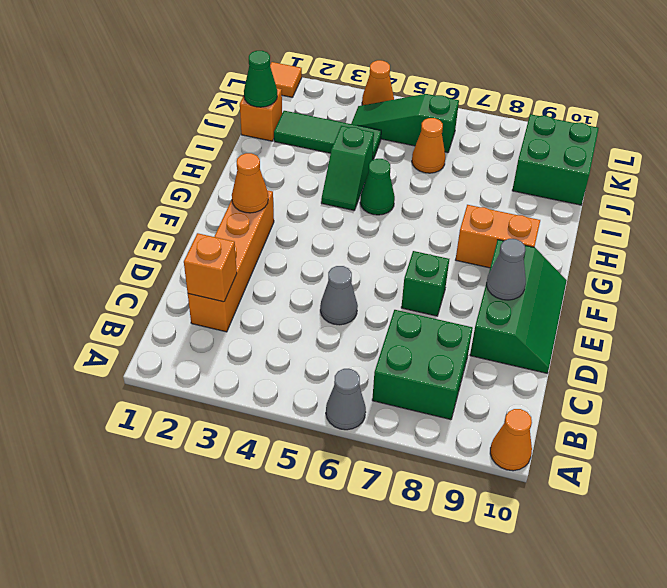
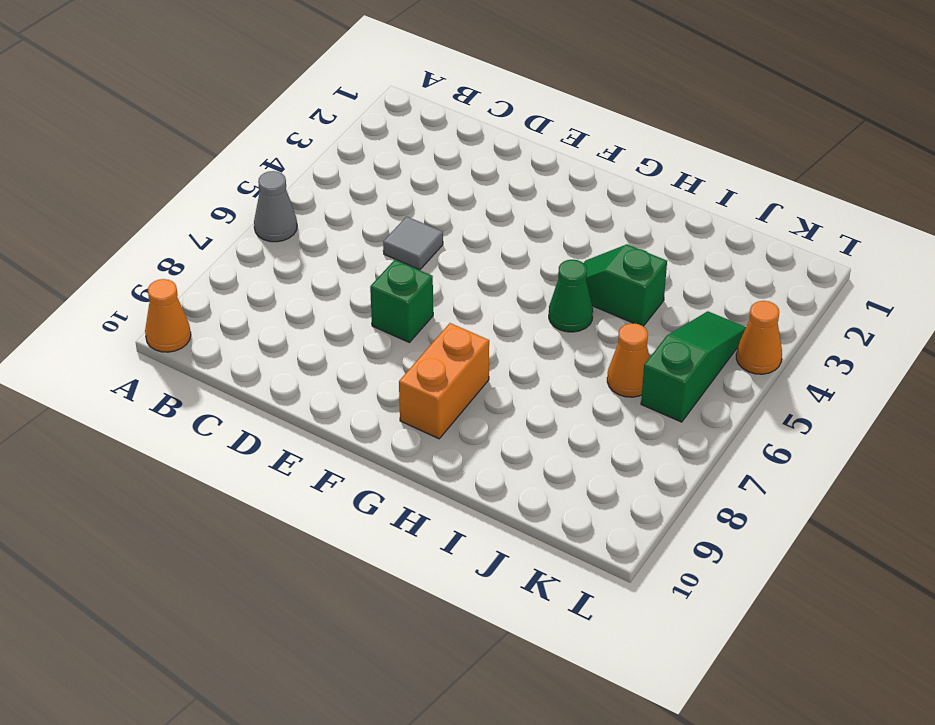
grey 1x1 tile [383,216,443,270] -> grey 1x1 cone [320,266,358,325]
none -> green 2x2 brick [372,310,473,420]
none -> orange 1x4 brick [188,190,274,332]
none -> green 2x3 slope [470,240,567,373]

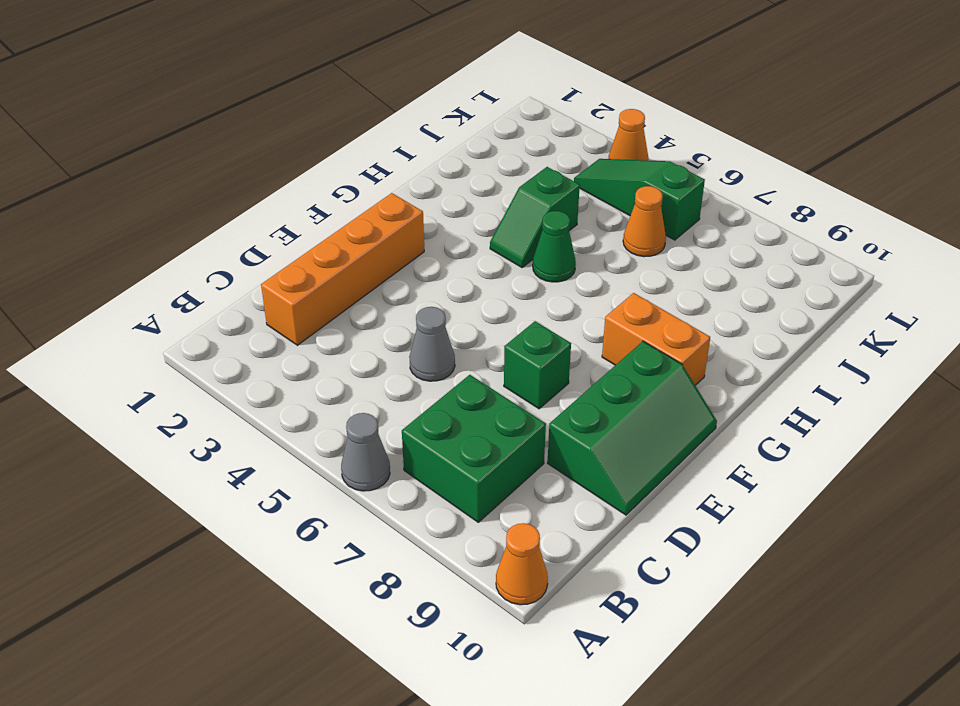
none -> orange 1x1 brick [240,88,282,141]
none -> green 1x3 tile [274,111,381,160]
none -> green 2x2 brick [512,114,599,205]

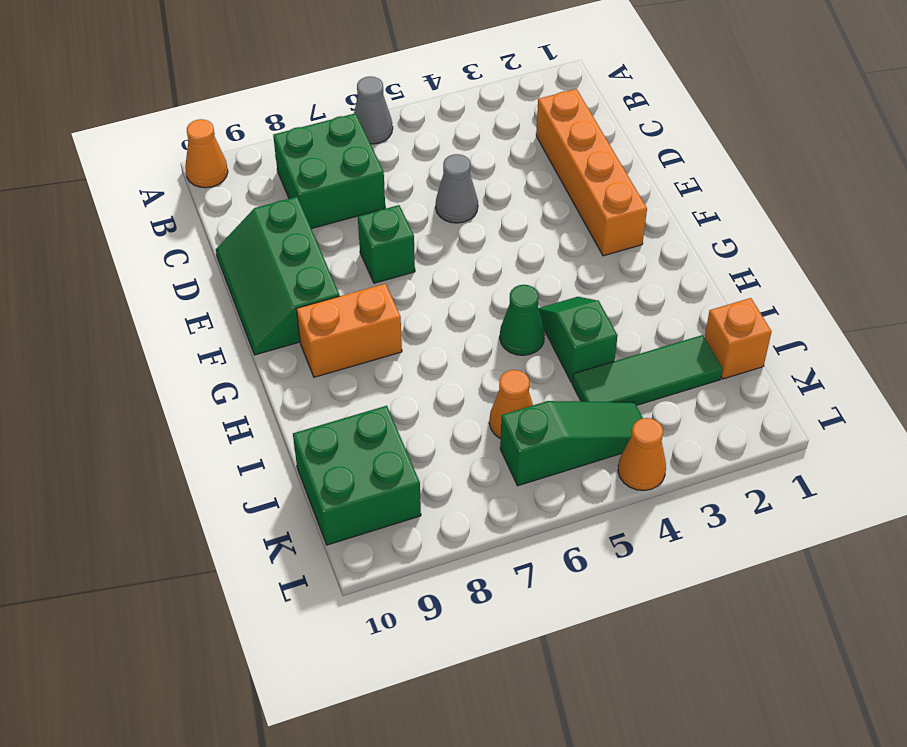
none -> orange 1x1 tile [270,62,302,97]
none -> orange 1x1 brick [184,233,237,302]
none -> grey 1x1 cone [487,239,526,300]

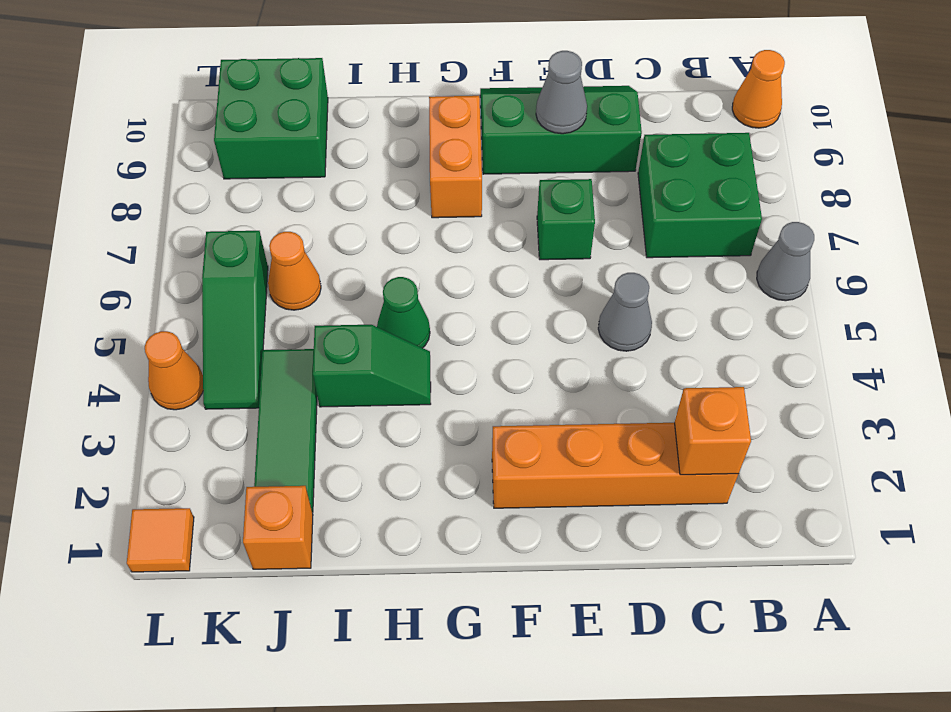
none -> orange 1x1 cone [232,153,268,213]
none -> green 1x1 cone [244,51,277,107]

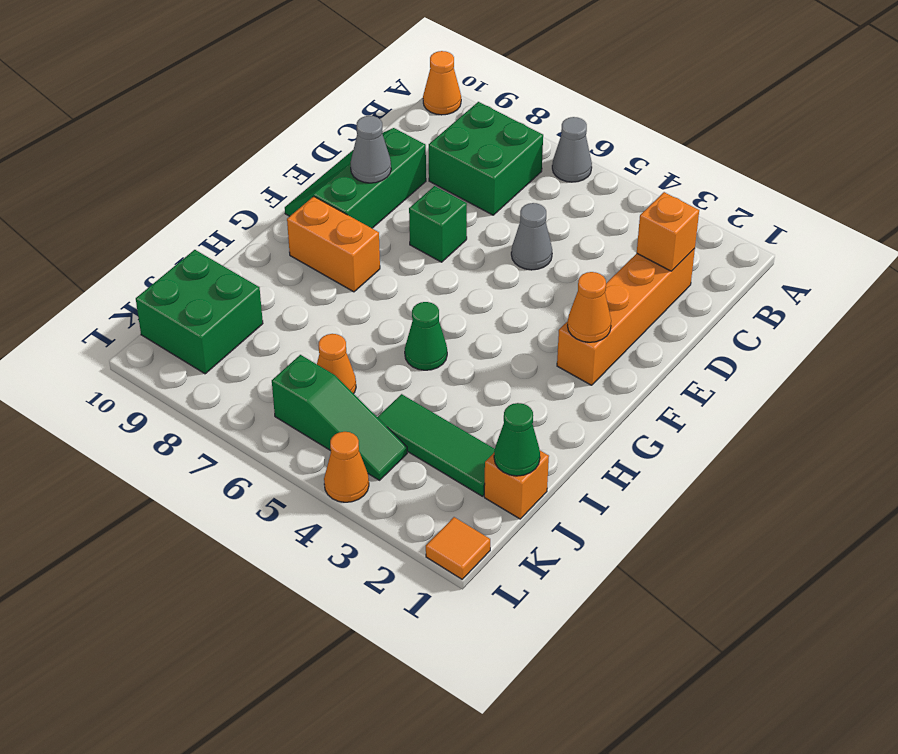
none -> green 1x2 slope [321,126,374,210]

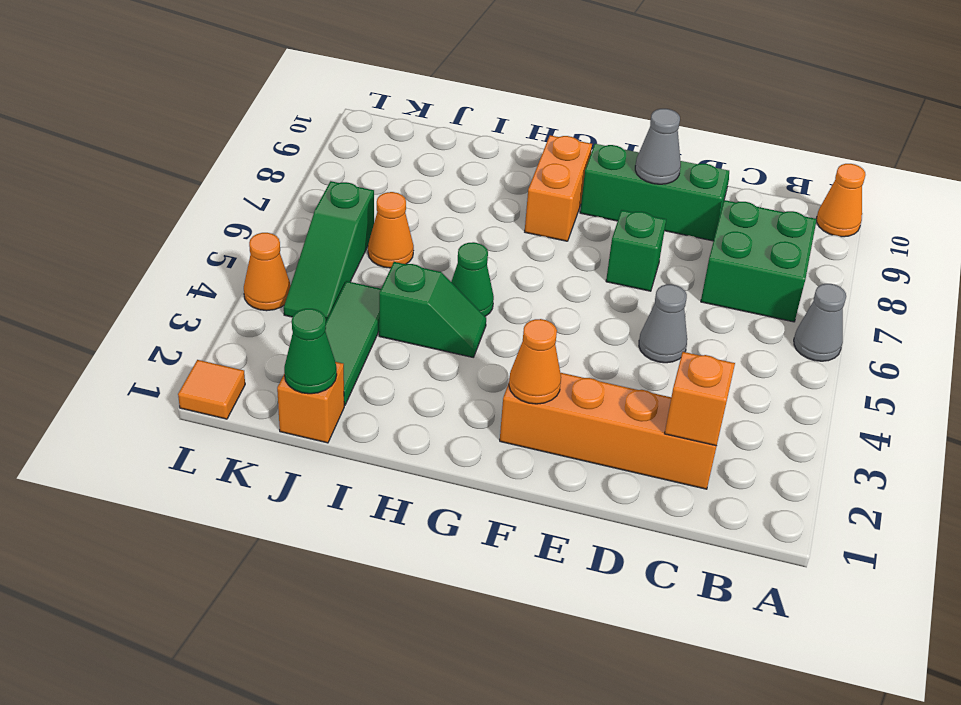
none -> green 2x2 brick [512,114,599,205]

